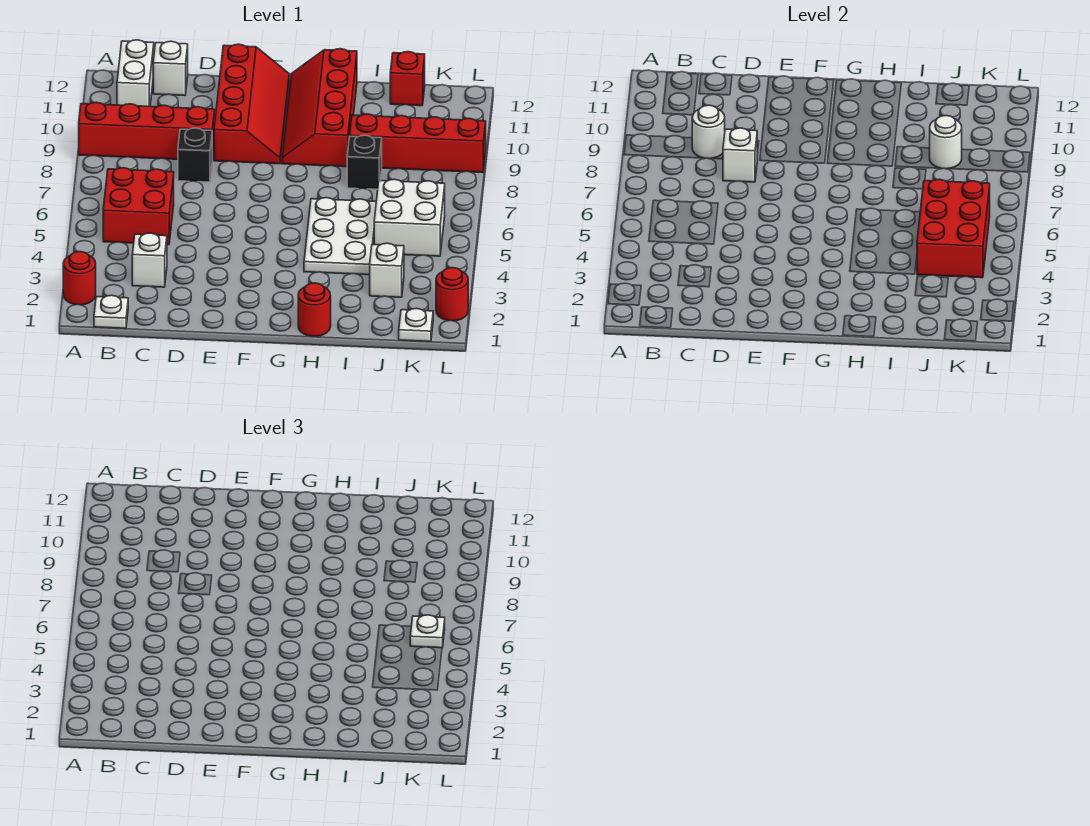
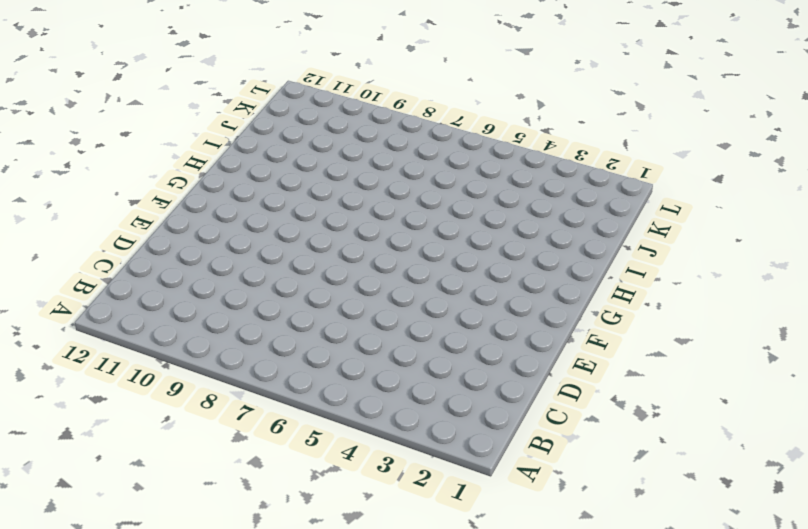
none -> red 1x1 round brick [63,252,96,305]
none -> red 1x4 brick [79,102,215,160]
none -> white 1x1 plate [94,295,128,328]

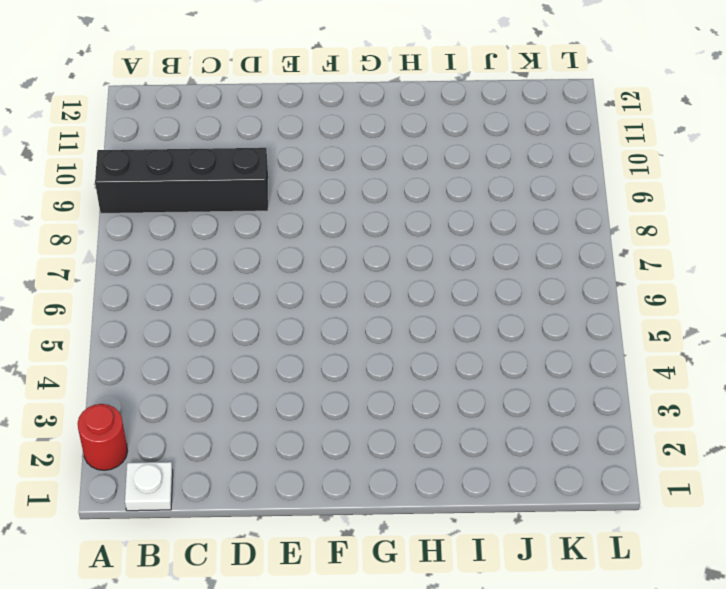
black 1x4 brick [95,148,268,213] -> red 1x4 brick [79,102,215,160]
none -> red 2x2 brick [103,168,174,245]
none -> white 1x2 brick [117,40,154,106]
none -> white 1x1 brick [132,233,167,287]

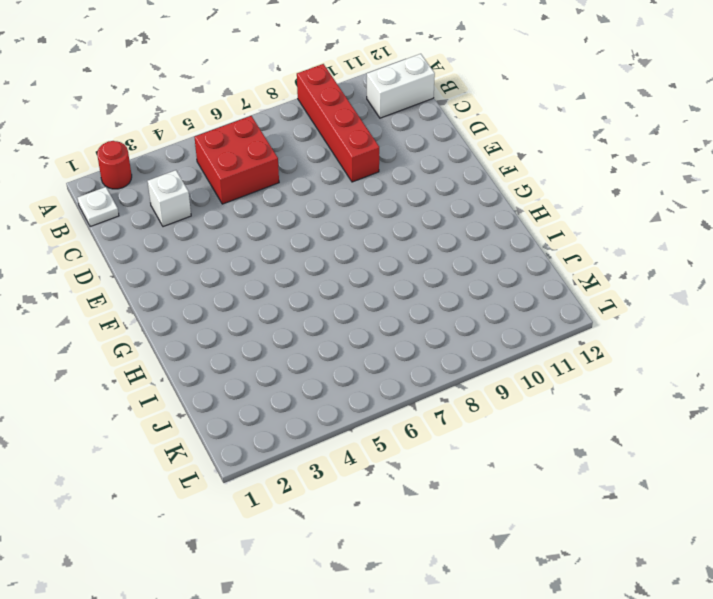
none -> white 1x1 brick [153,41,188,95]
none -> black 1x1 brick [178,128,212,182]
none -> red 2x4 slope [214,44,289,164]

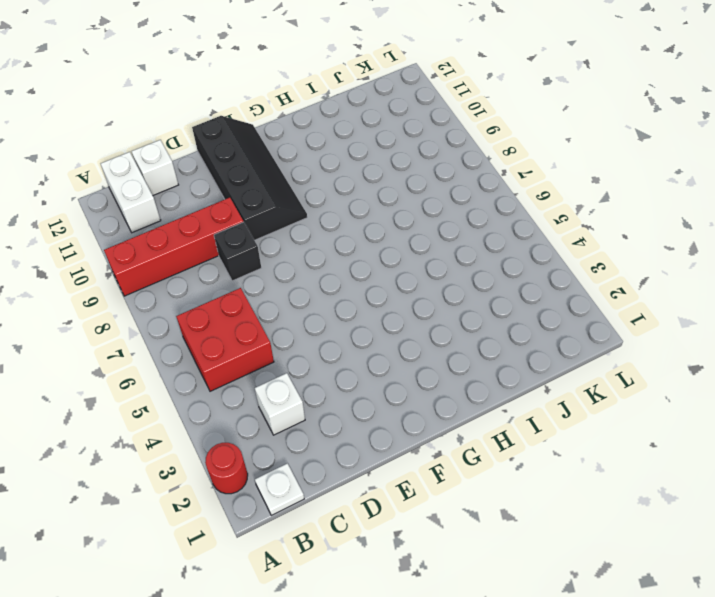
black 2x4 slope [192,116,307,240] -> red 2x4 slope [214,44,289,164]
none -> red 2x4 slope [282,49,357,167]
none -> red 1x1 round brick [298,283,331,336]
none -> white 2x3 plate [304,198,376,275]

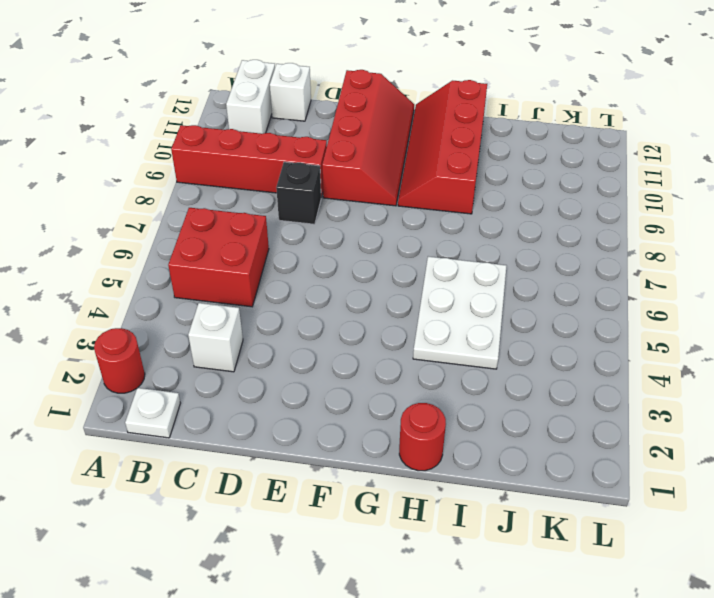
none -> black 1x1 brick [347,135,382,189]
none -> red 1x4 brick [350,114,486,173]
none -> white 1x1 brick [370,243,404,297]

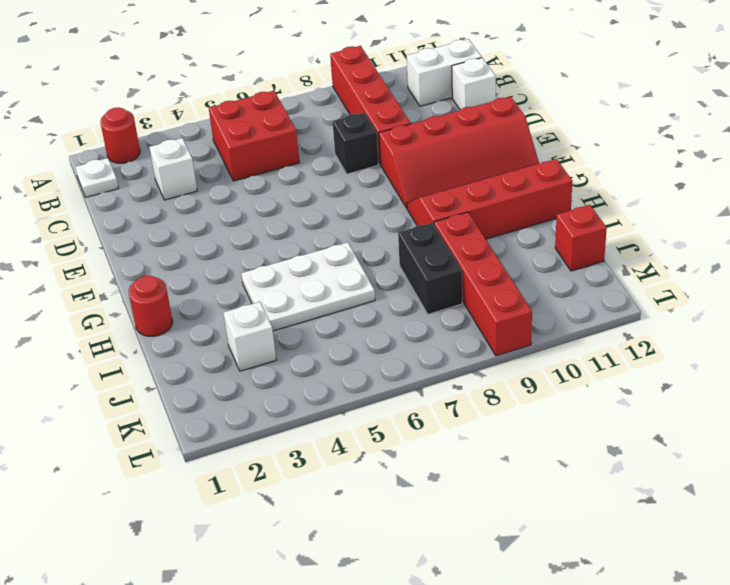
black 1x2 brick [398,223,462,314] -> black 1x1 brick [347,135,382,189]
none -> white 2x2 brick [374,179,445,256]
none -> white 1x1 plate [399,308,433,342]
none -> red 1x1 round brick [436,268,468,321]

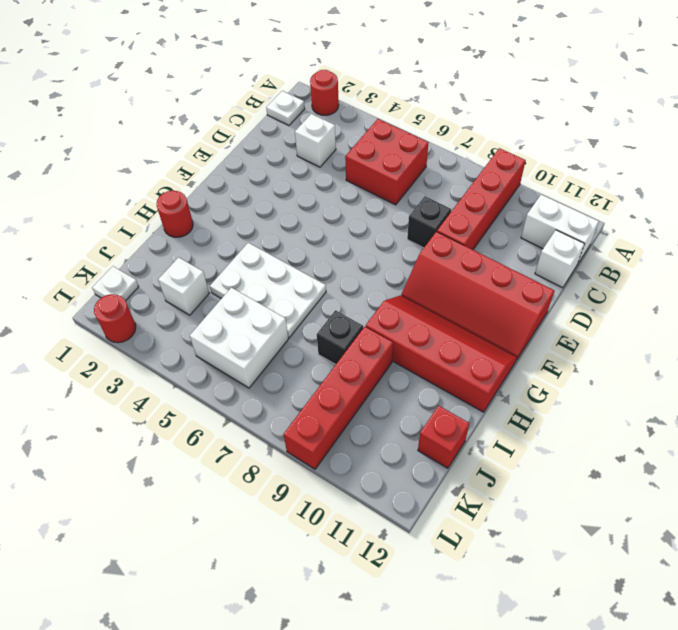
none -> white 1x1 round brick [692,105,725,159]
none -> white 1x1 brick [723,128,757,182]
none -> red 2x3 brick [917,179,990,278]

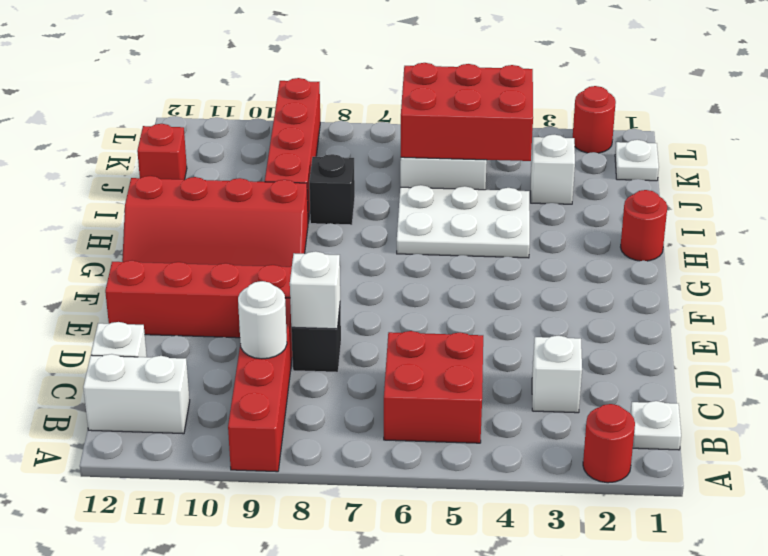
none -> white 1x1 round brick [930,115,962,169]
none -> white 1x1 plate [410,615,445,648]

